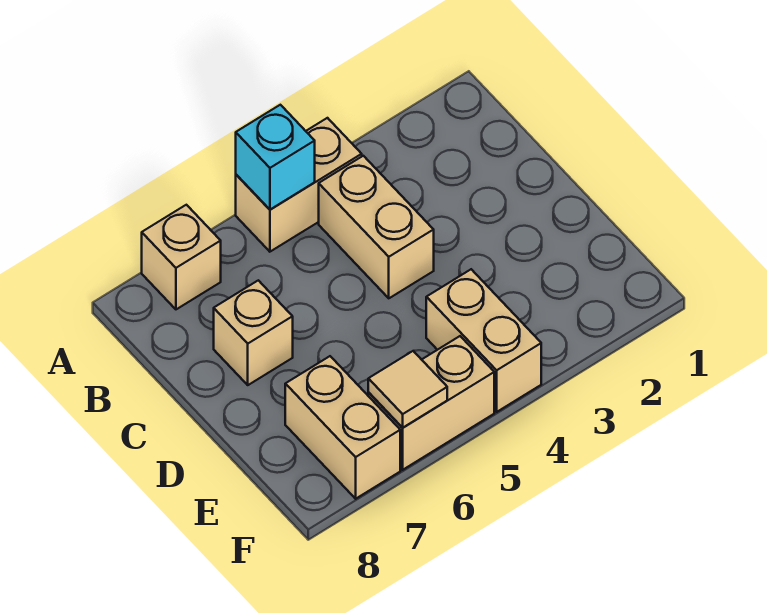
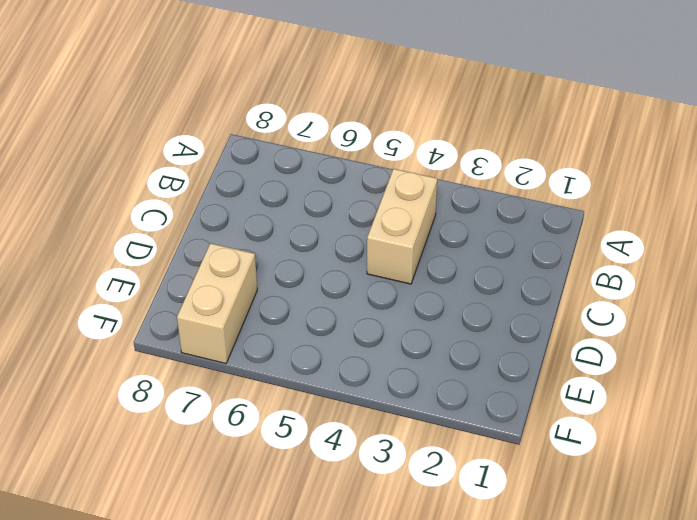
none -> tan 1x2 brick [236,118,362,252]
none -> tan 1x1 brick [142,205,221,309]

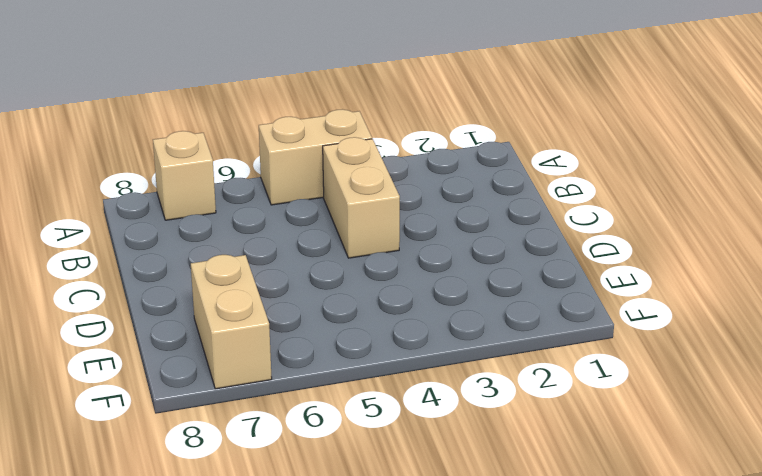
none -> tan 1x1 brick [214,280,293,385]
none -> tan 1x2 brick [426,269,541,412]

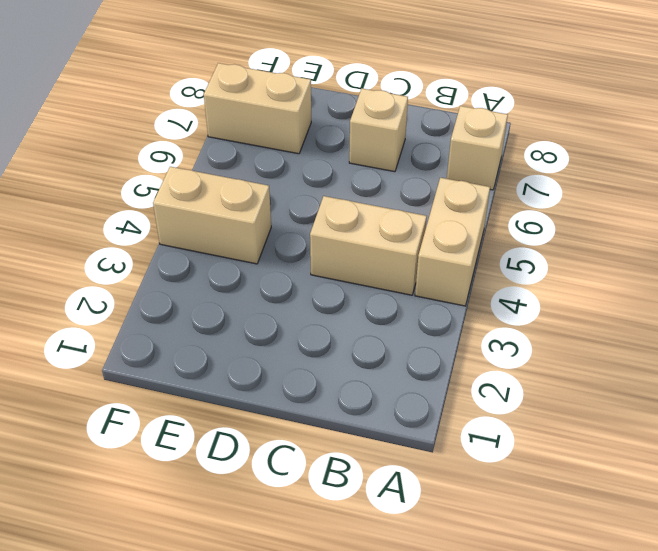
none -> tan 1x2 brick [368,336,494,470]
none -> cyan 1x1 brick [236,105,315,209]

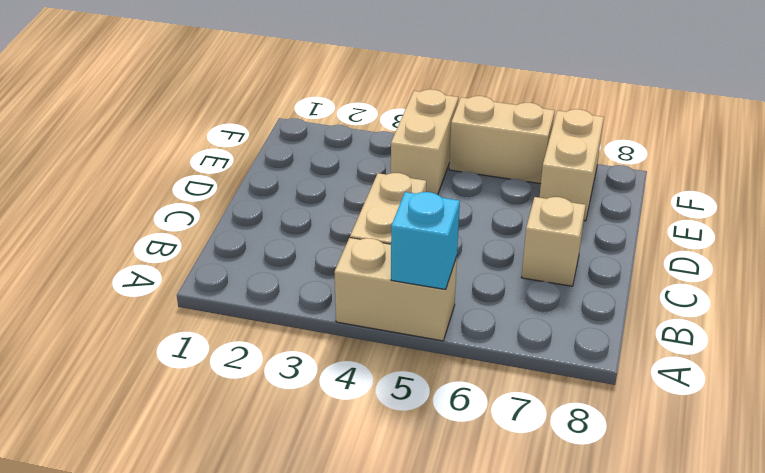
none -> tan 1x1 brick [142,205,221,309]
none -> tan 1x1 tile [368,351,447,428]

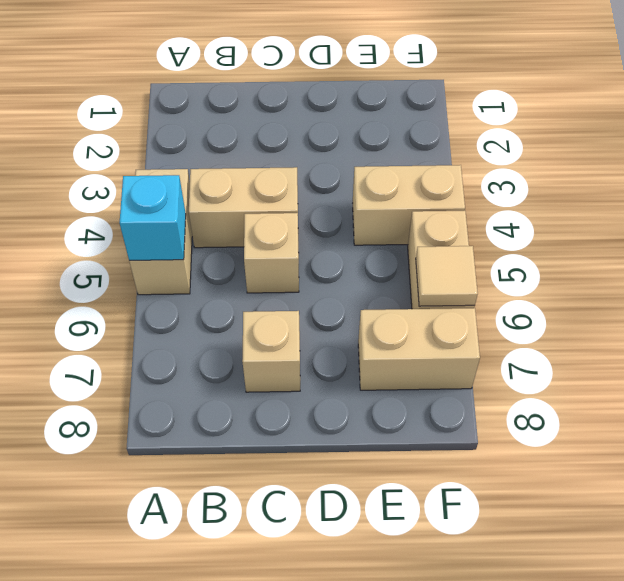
tan 1x1 brick [244,213,299,293] -> tan 1x1 brick moved to [142,205,221,309]

